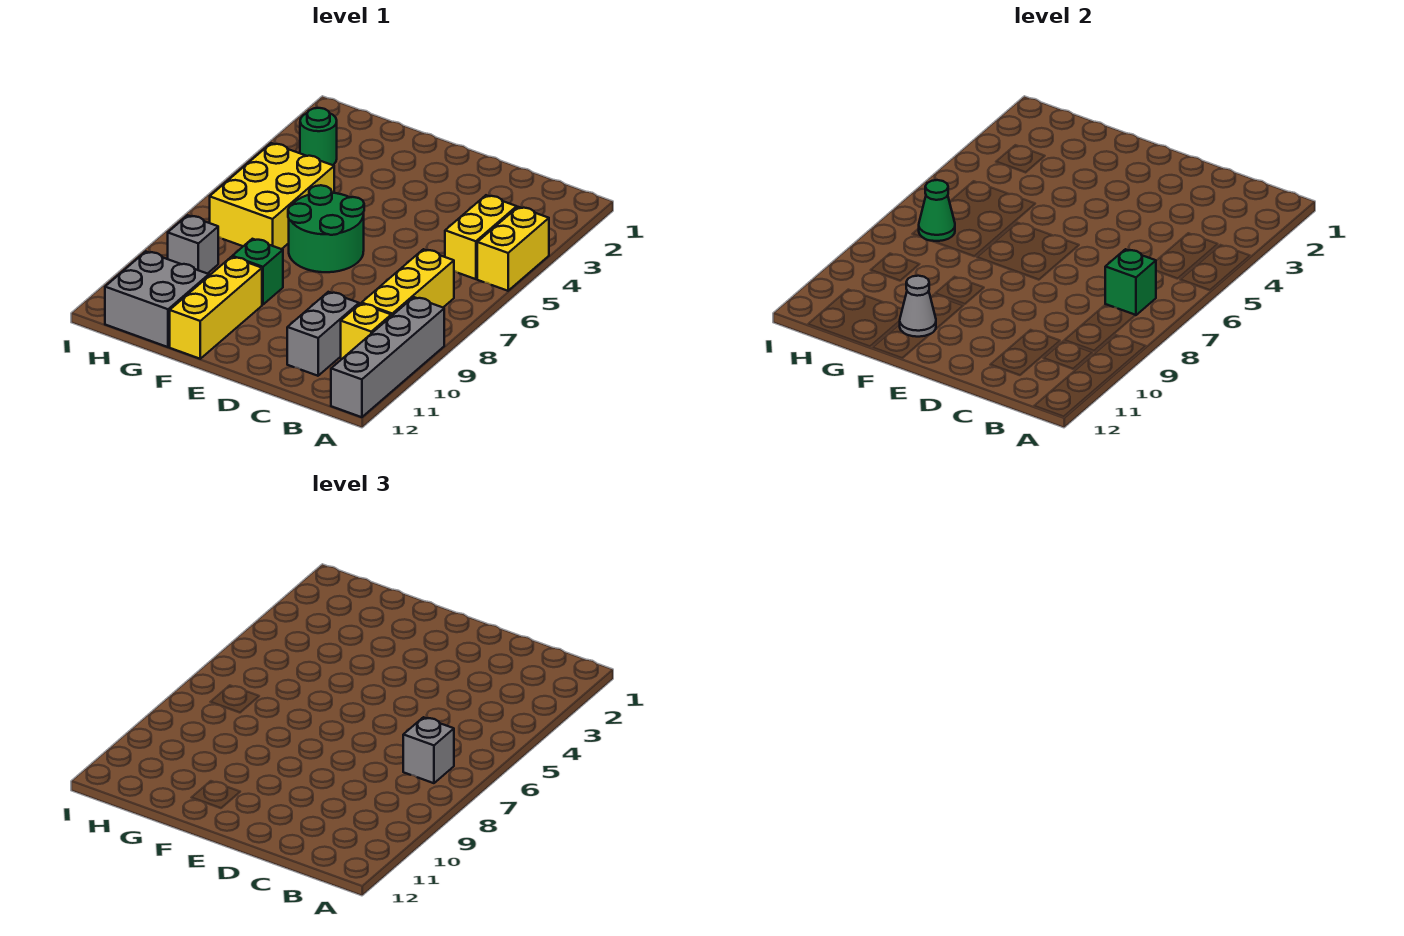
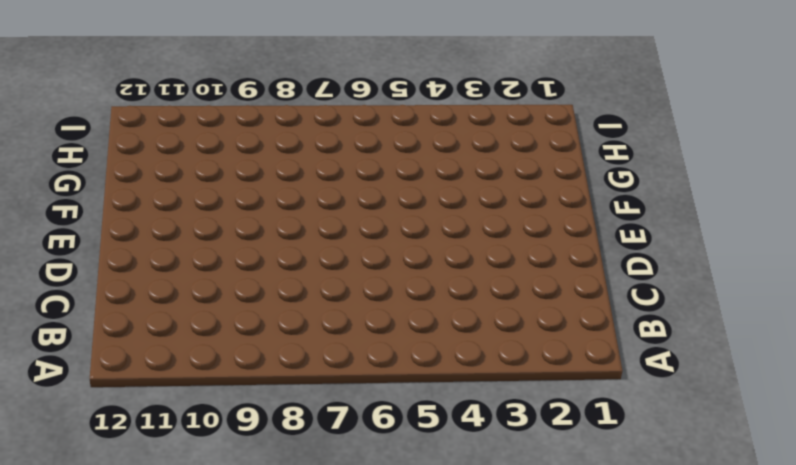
none -> yellow 1x2 brick [477,207,549,291]
none -> grey 1x4 brick [331,297,444,417]
none -> yellow 1x2 brick [445,195,517,279]

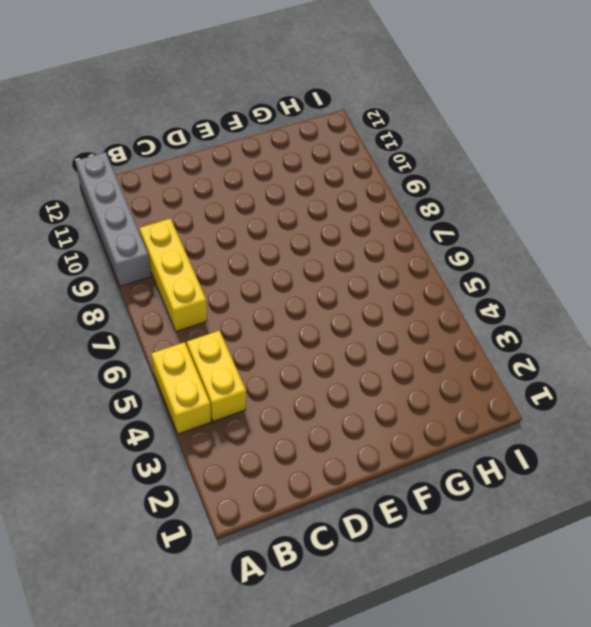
none -> yellow 1x1 brick [341,304,391,359]
none -> grey 1x2 brick [287,292,359,376]
none -> green 2x2 round brick [288,185,364,272]

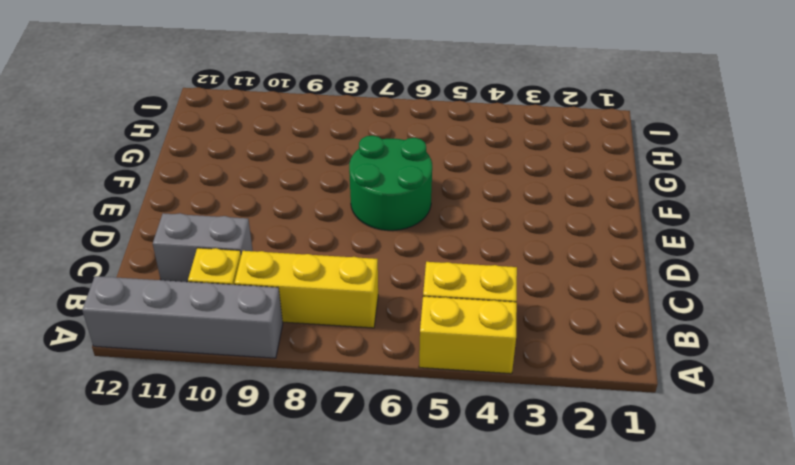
none -> green 1x1 brick [232,239,283,305]
none -> yellow 1x3 brick [170,257,262,359]
none -> yellow 2x3 brick [210,143,334,249]

